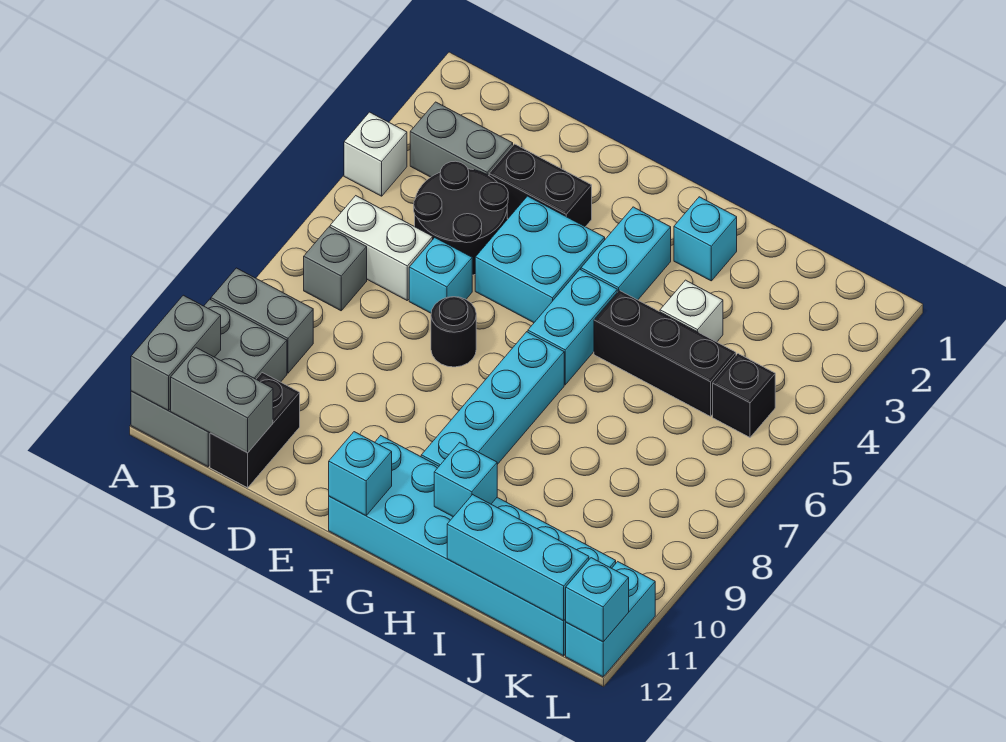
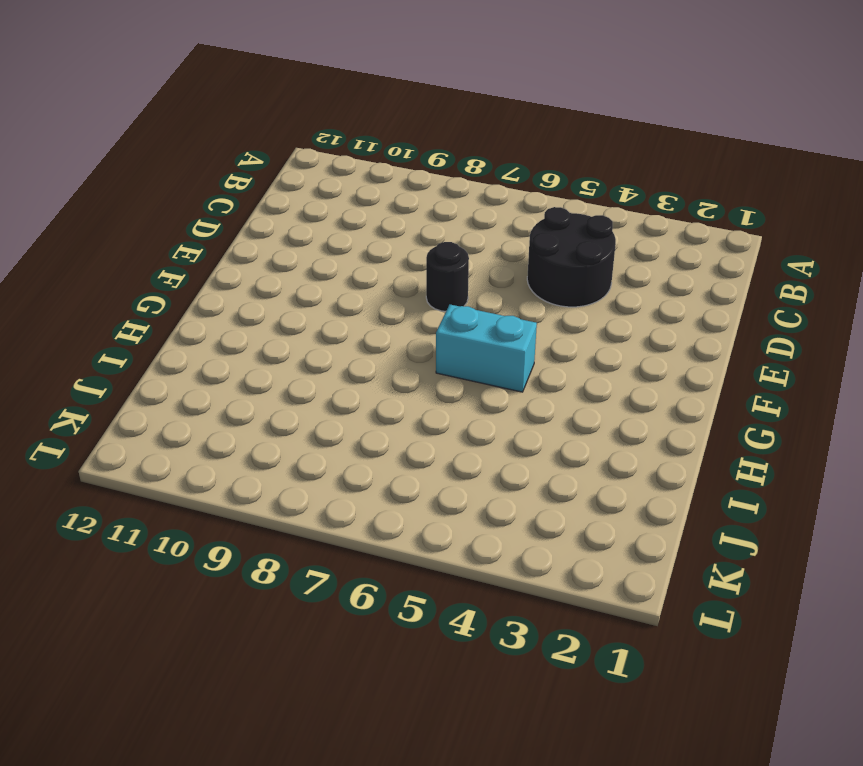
none -> white 1x1 brick [344,112,407,196]
none -> grey 1x2 brick [211,268,313,373]
none -> grey 2x3 brick [131,299,287,467]

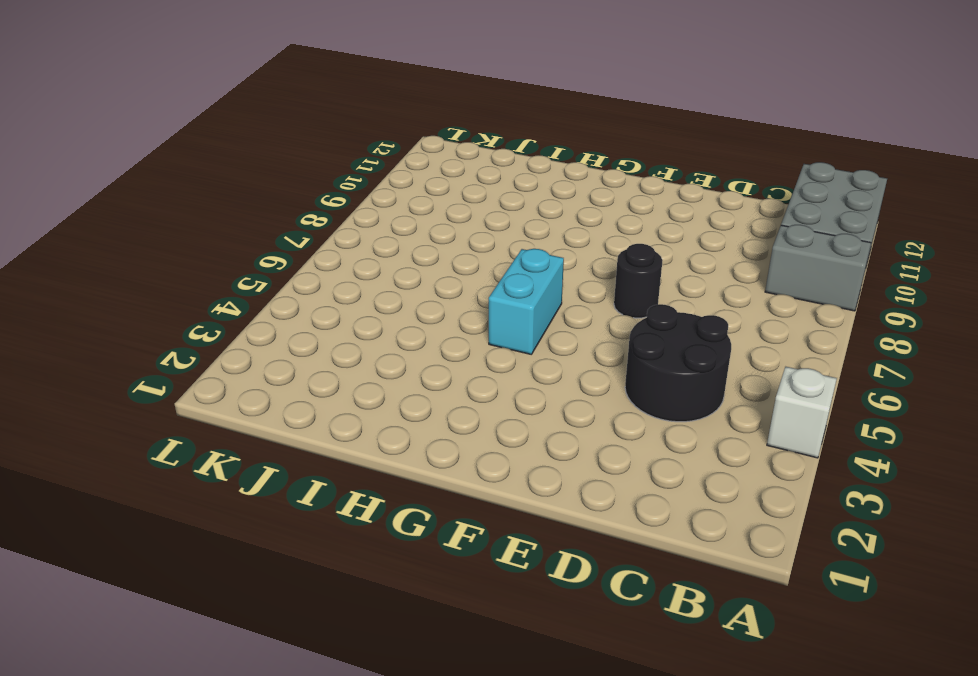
none -> grey 1x2 brick [410,102,513,177]
none -> white 1x2 brick [330,196,433,300]
none -> grey 1x1 brick [304,227,367,311]

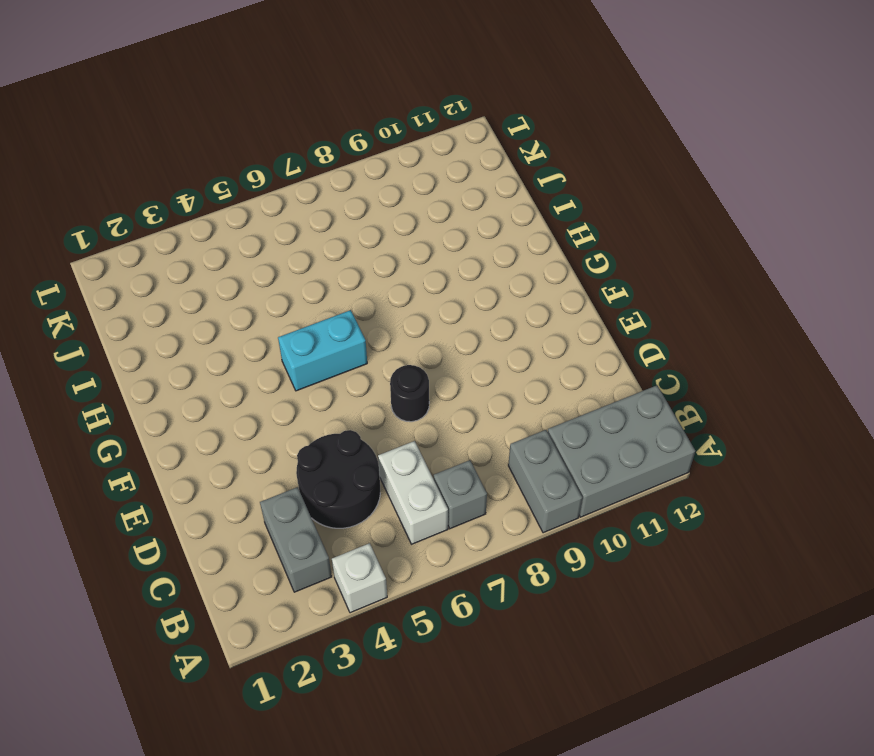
none -> black 1x2 brick [210,373,300,488]
none -> black 1x2 brick [489,144,592,227]
none -> cyan 1x1 brick [409,238,472,313]

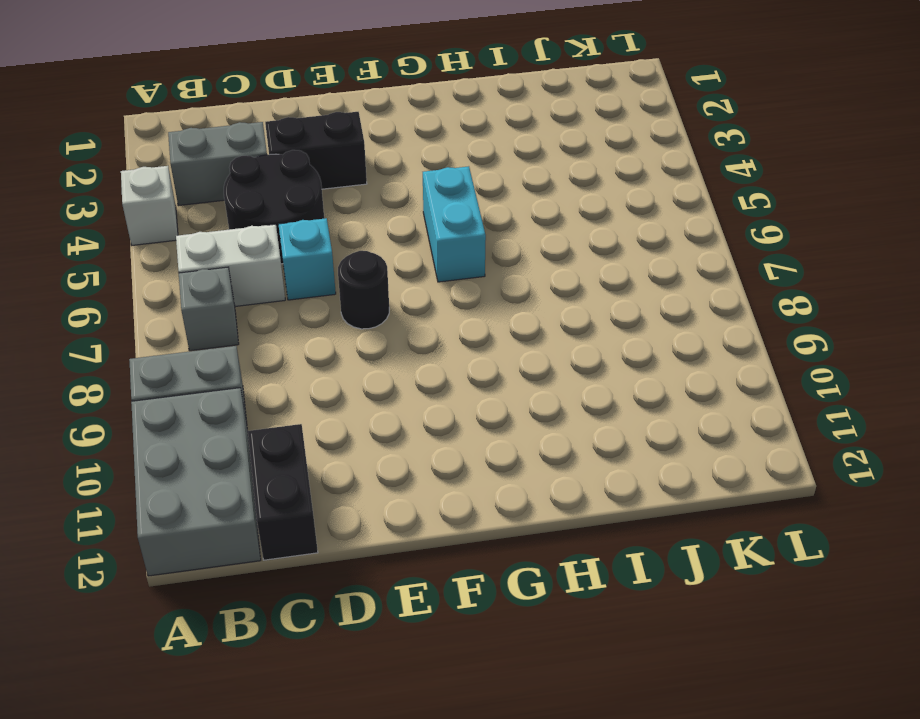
none -> cyan 2x2 brick [475,196,605,323]
none -> cyan 2x6 brick [329,436,616,656]
none -> cyan 1x2 brick [581,207,671,300]

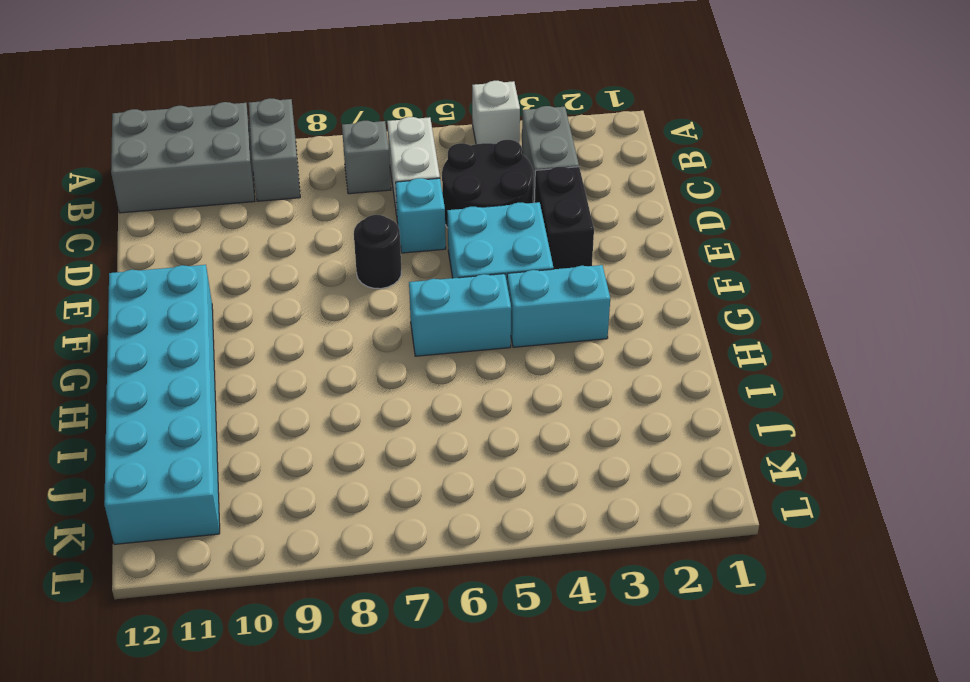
none -> black 1x2 brick [210,373,300,488]
none -> cyan 1x4 brick [421,332,564,466]
none -> cyan 1x1 brick [674,197,737,281]

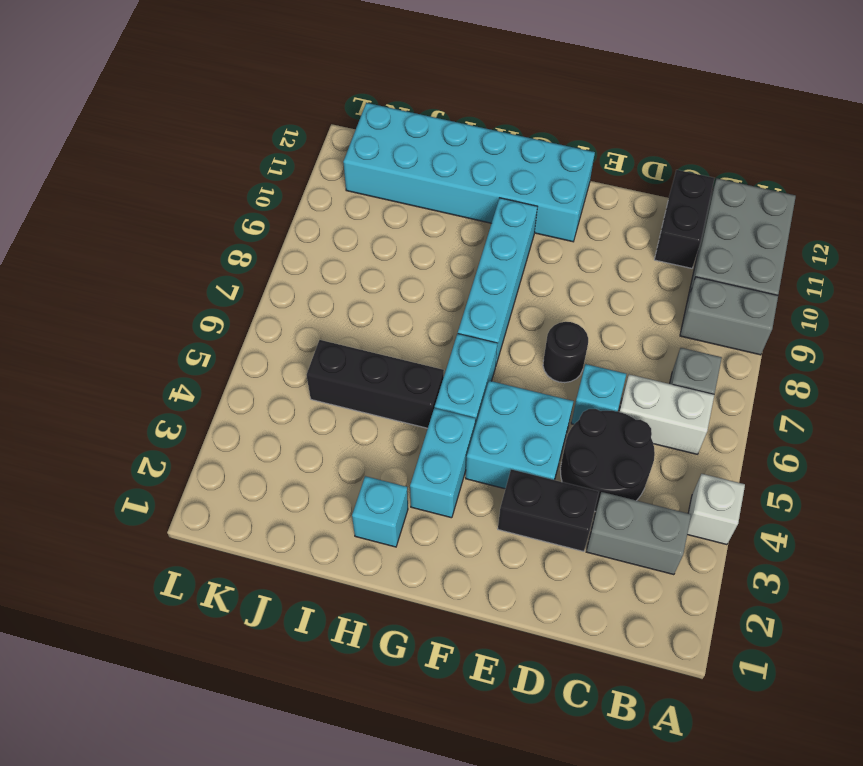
none -> white 1x1 brick [660,280,723,342]
none -> black 1x1 brick [713,354,775,437]
none -> cyan 1x2 brick [566,562,655,677]

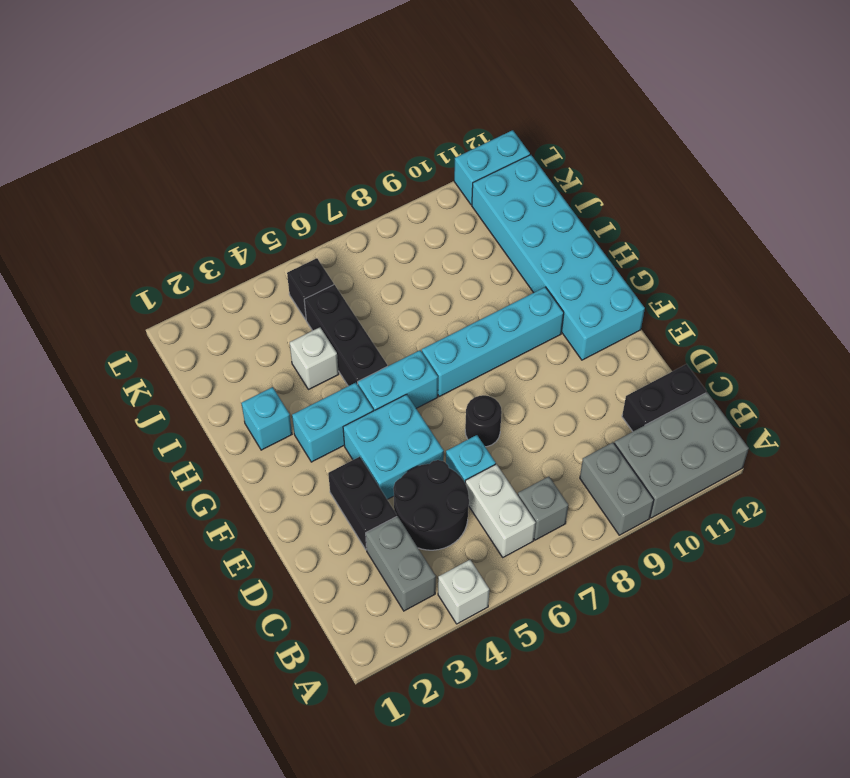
none -> grey 1x2 brick [131,295,221,411]
none -> grey 1x2 brick [171,348,273,453]
none -> cyan 1x1 brick [329,432,392,516]

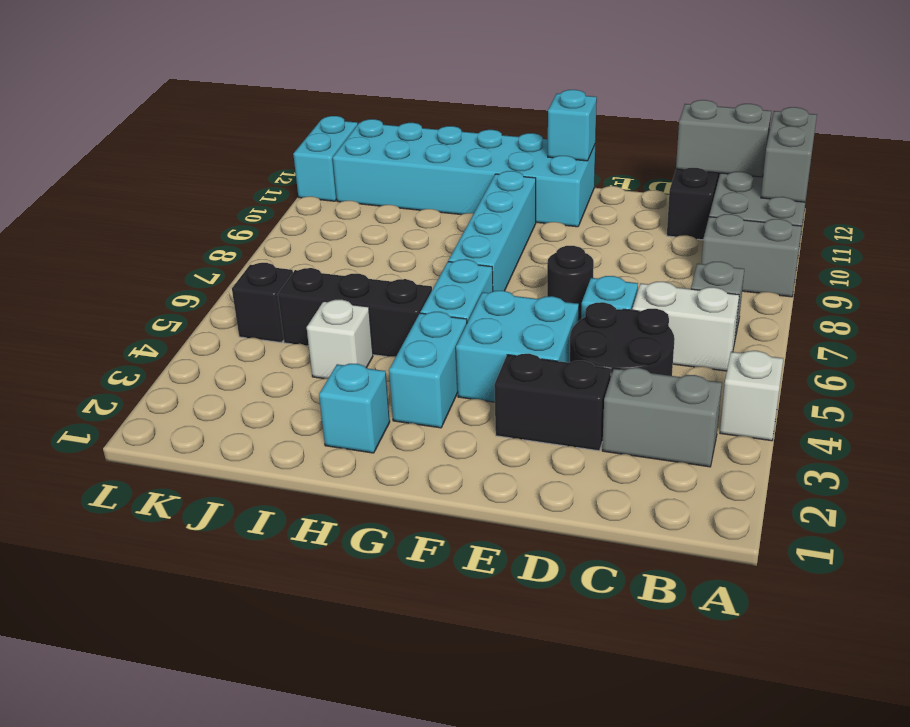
none -> cyan 1x1 brick [434,442,497,517]
none -> cyan 1x3 brick [447,495,589,621]
none -> cyan 1x1 brick [566,558,629,642]

